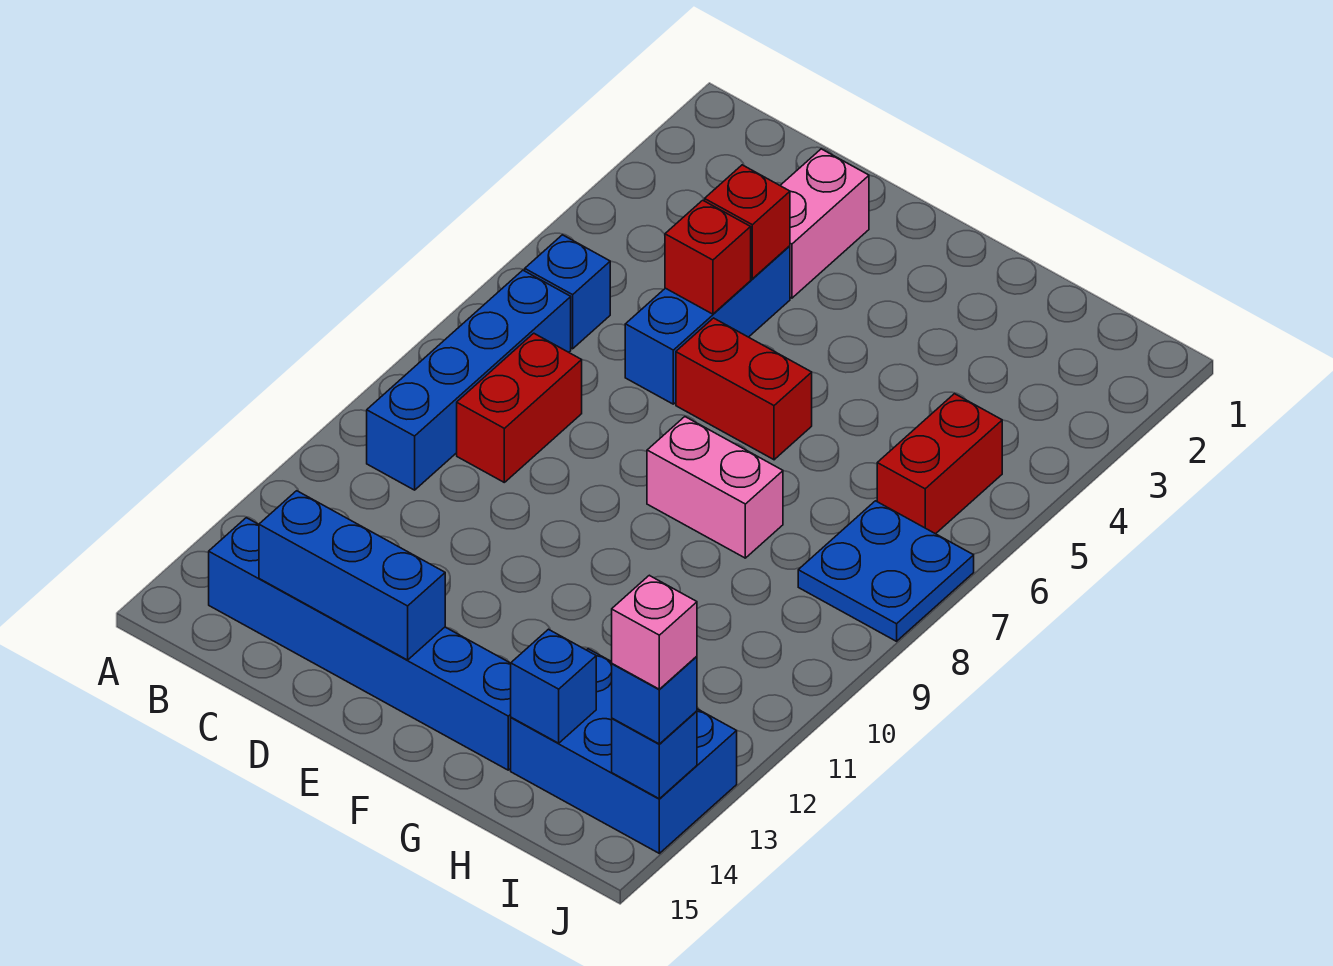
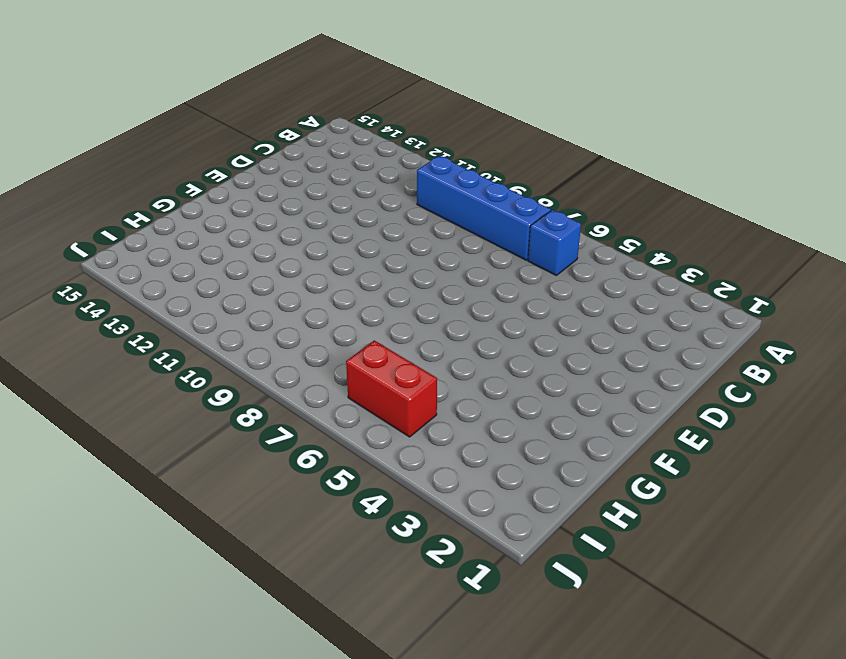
none -> blue 1x6 brick [209,518,511,770]
none -> red 1x2 brick [457,333,582,482]
none -> pink 1x2 brick [780,149,869,298]

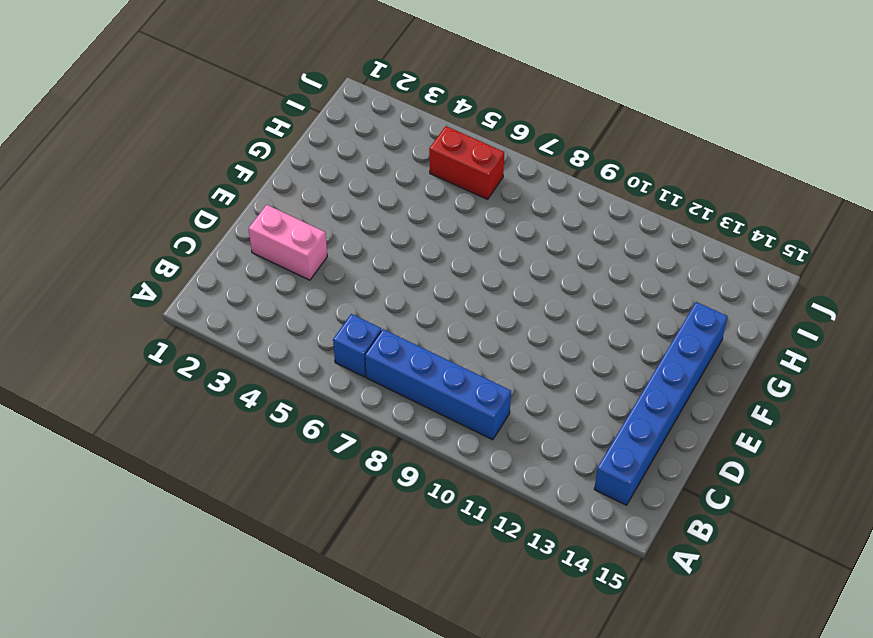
none -> red 1x2 brick [457,333,582,482]
none -> blue 1x3 brick [625,246,790,404]
none -> red 1x2 brick [676,318,812,460]

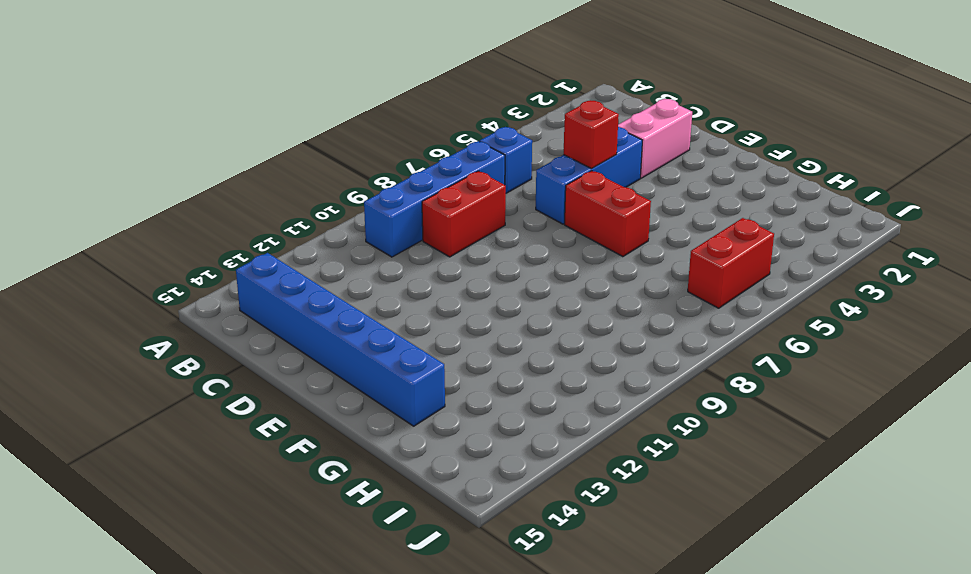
none -> pink 1x2 brick [647,417,783,558]
none -> blue 2x3 brick [511,649,737,853]
none -> blue 2x2 plate [798,501,974,641]

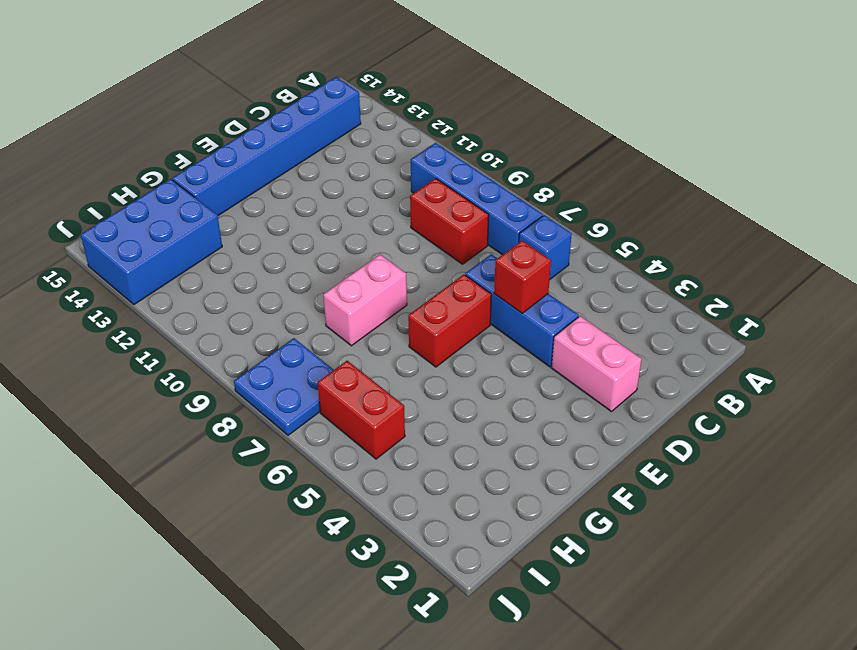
none -> blue 1x3 brick [259,491,445,660]
none -> red 1x1 brick [705,165,790,279]
none -> blue 1x1 brick [511,629,596,743]

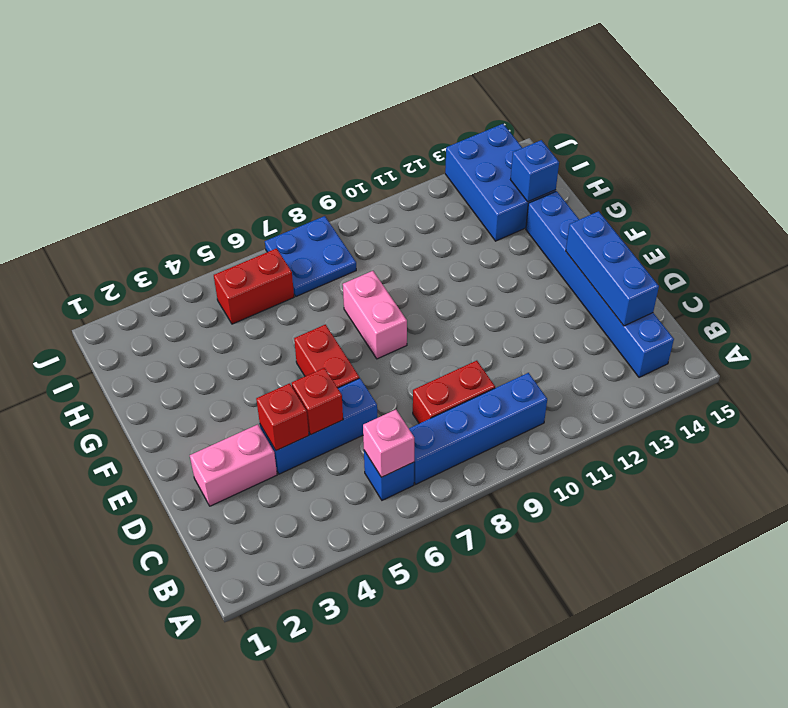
pink 1x1 brick [363,410,414,477] -> pink 1x1 brick moved to [612,575,697,689]
none -> blue 1x1 brick [612,711,697,799]
none -> blue 1x1 brick [612,656,697,744]

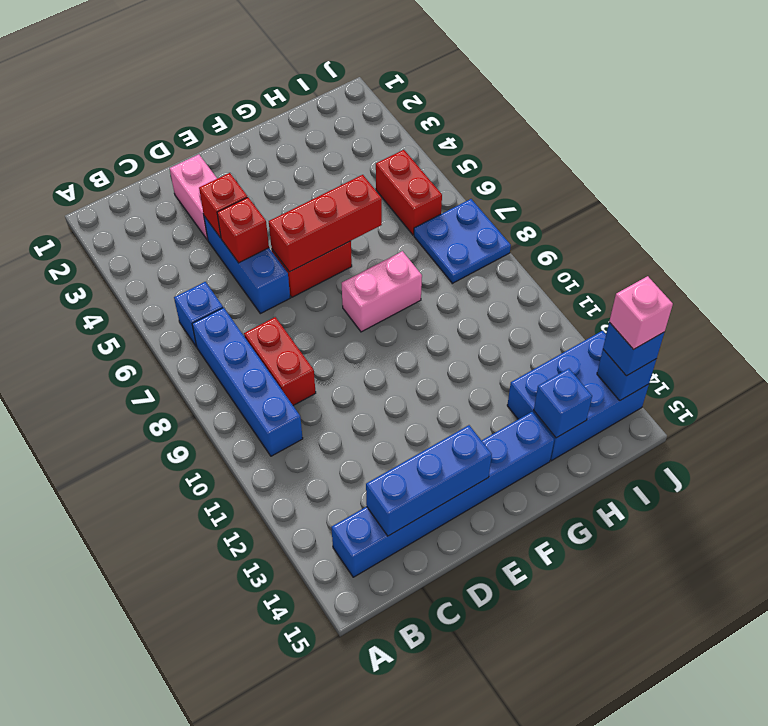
red 1x3 brick [269,175,382,272] -> none

